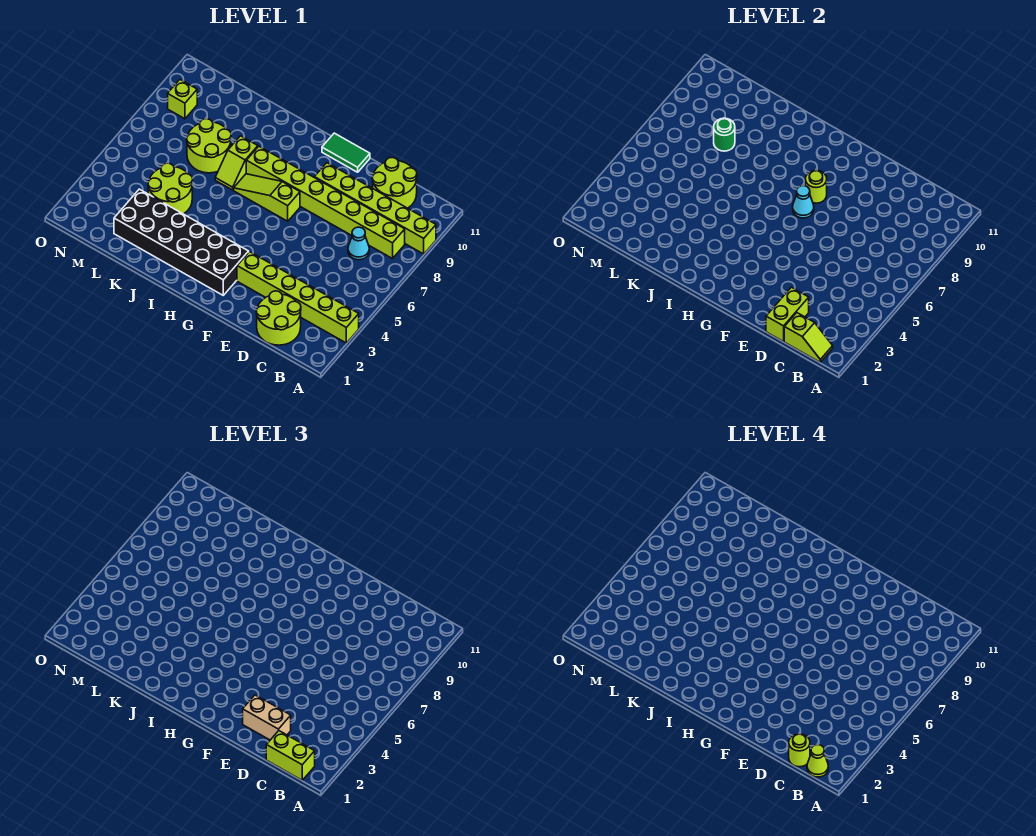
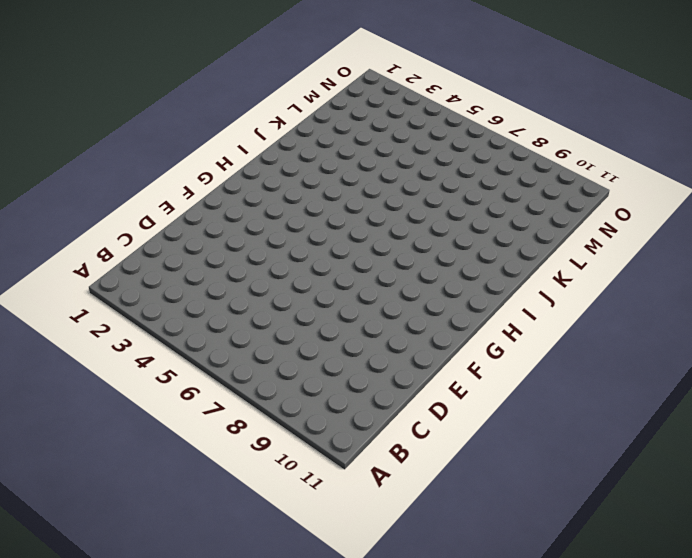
none -> lime 1x6 brick [237,252,359,343]
none -> lime 1x6 brick [314,163,436,254]
none -> lime 1x8 brick [246,146,405,259]

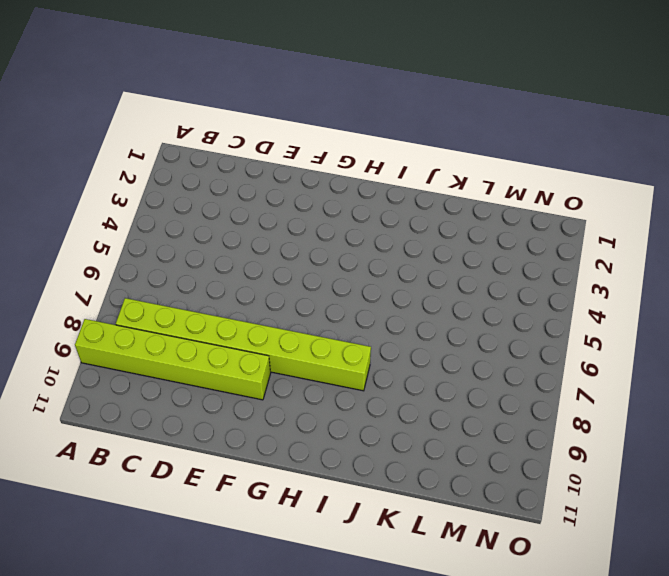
none -> lime 1x6 brick [237,252,359,343]
none -> lime 2x2 round brick [256,291,301,345]
none -> cyan 1x1 cone [348,227,369,260]

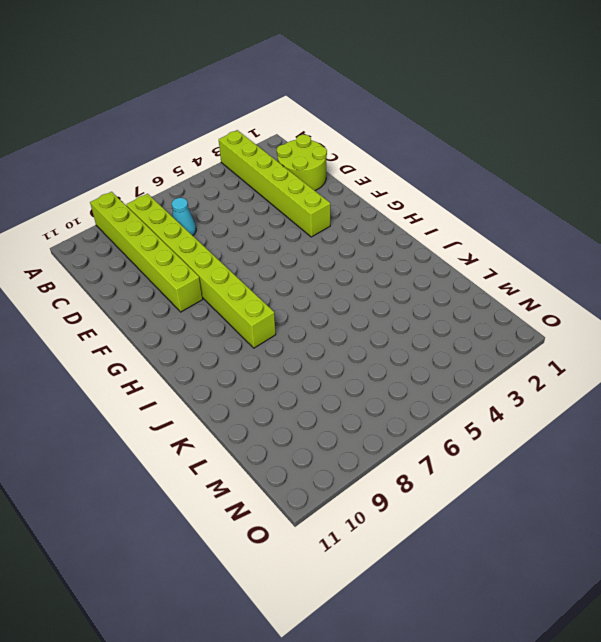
none -> lime 2x2 round brick [372,157,417,208]
none -> green 1x2 tile [322,133,370,172]
none -> black 2x6 brick [114,189,249,295]

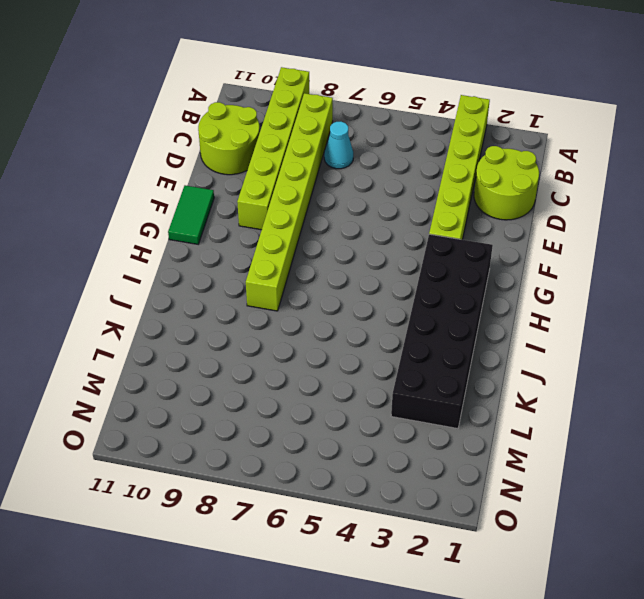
none -> lime 1x3 slope [234,174,300,221]
none -> lime 1x2 slope [215,136,258,190]
none -> lime 2x2 round brick [148,163,193,214]

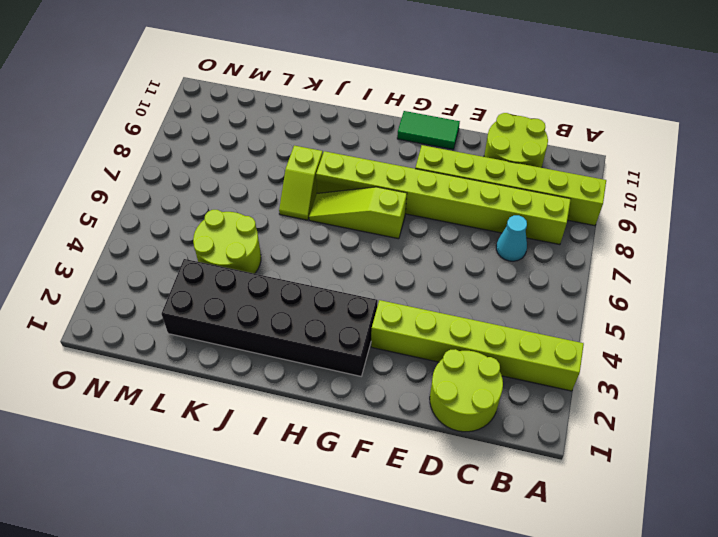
none -> lime 2x2 round brick [187,119,231,173]
none -> lime 1x1 brick [168,80,197,119]
none -> lime 1x2 slope [784,313,833,362]

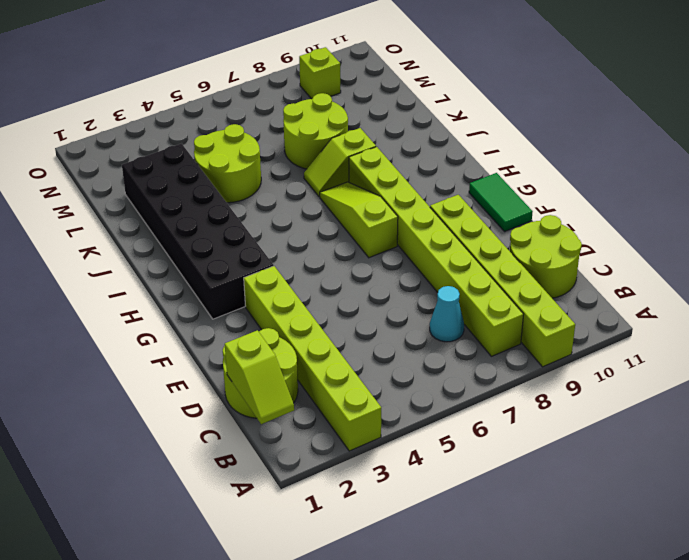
none -> lime 1x2 brick [766,287,809,342]
none -> cyan 1x1 cone [793,186,814,218]
none -> lime 1x1 round brick [805,170,827,203]

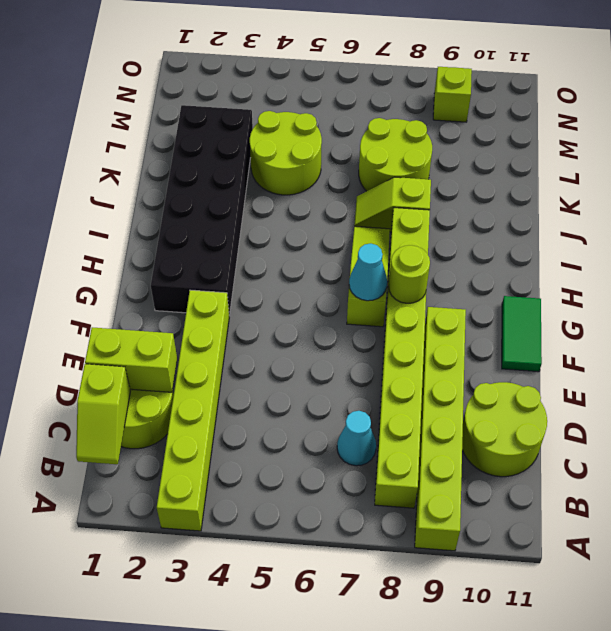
none -> green 1x1 round brick [714,118,735,151]
none -> lime 1x2 brick [266,731,315,780]
none -> tan 1x2 brick [243,695,291,740]

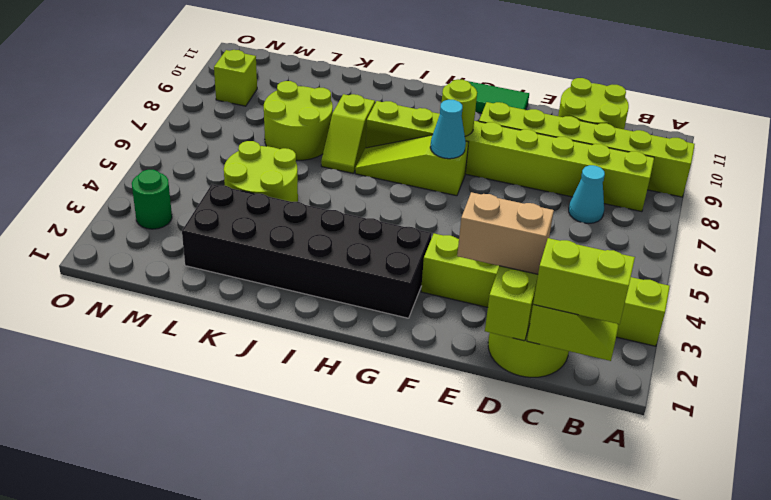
green 1x1 round brick [132,170,172,229] -> green 1x1 round brick moved to [714,118,735,151]
none -> lime 1x1 cone [807,745,828,777]
none -> lime 1x1 round brick [789,734,810,767]

